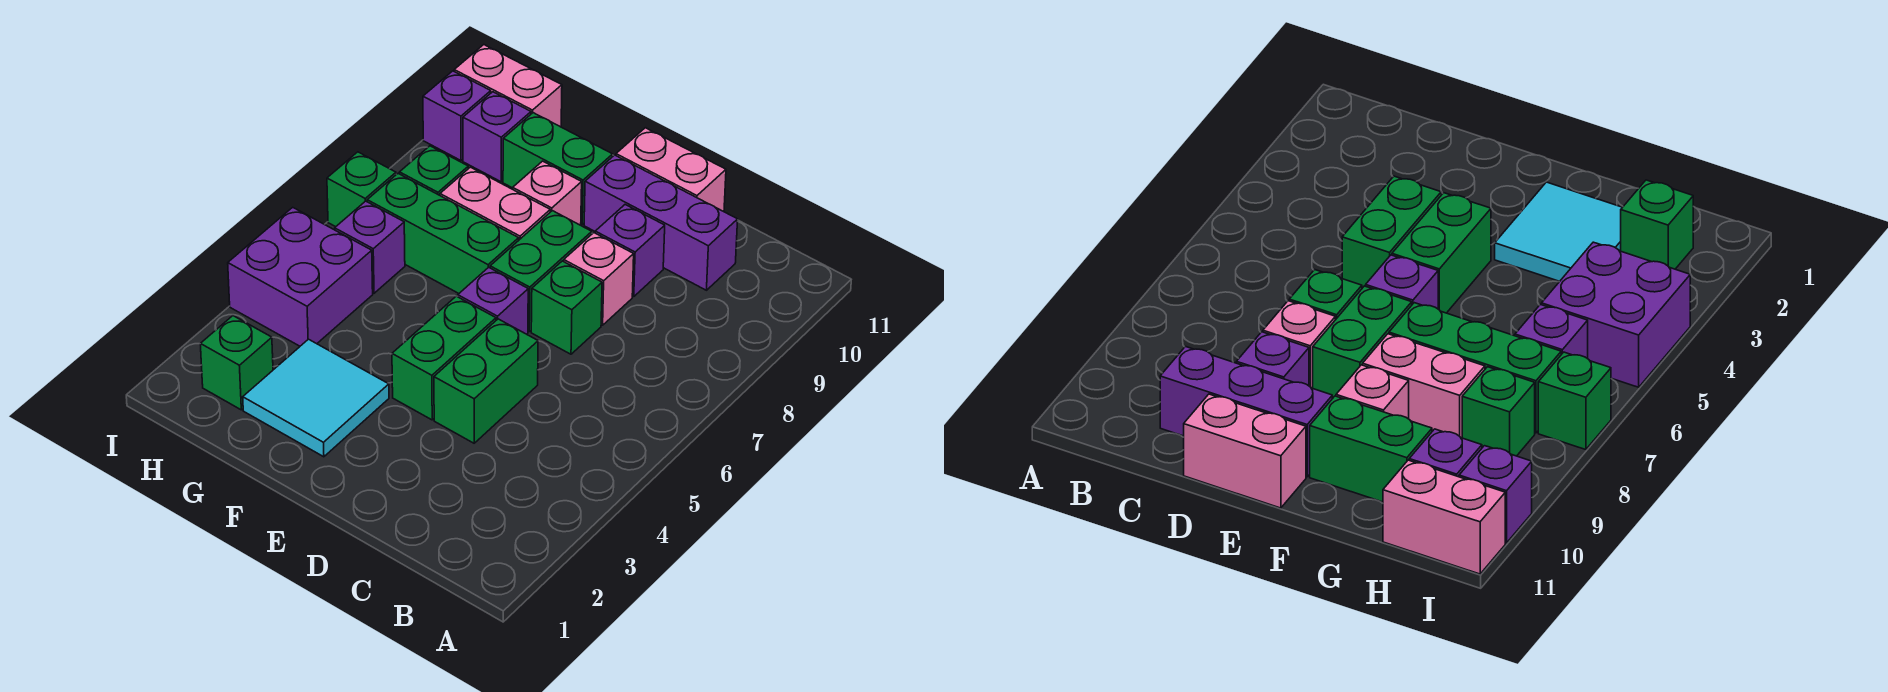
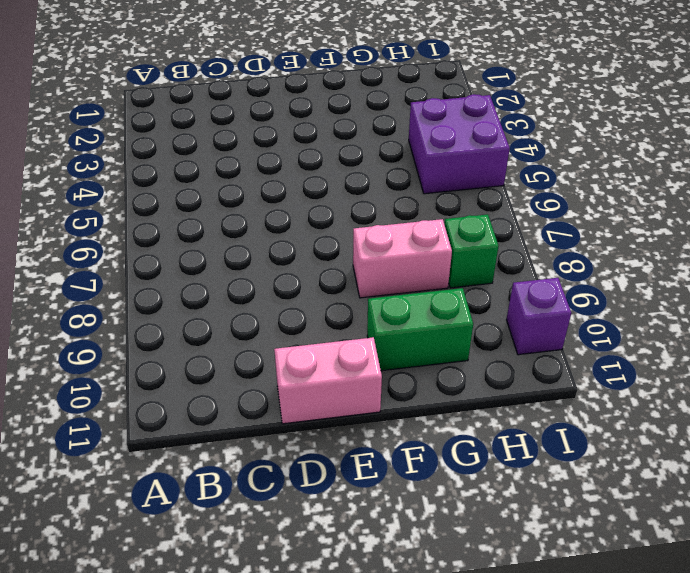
none -> purple 1x3 brick [584,155,738,290]
none -> green 1x2 brick [434,319,538,443]
none -> green 1x1 brick [531,261,602,354]

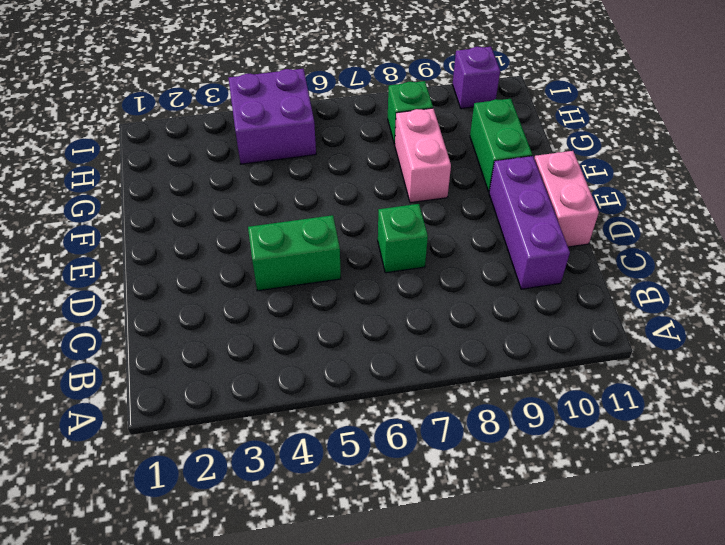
none -> pink 1x1 brick [564,233,634,325]
none -> purple 1x1 brick [595,205,665,297]
none -> green 1x2 brick [392,296,496,420]

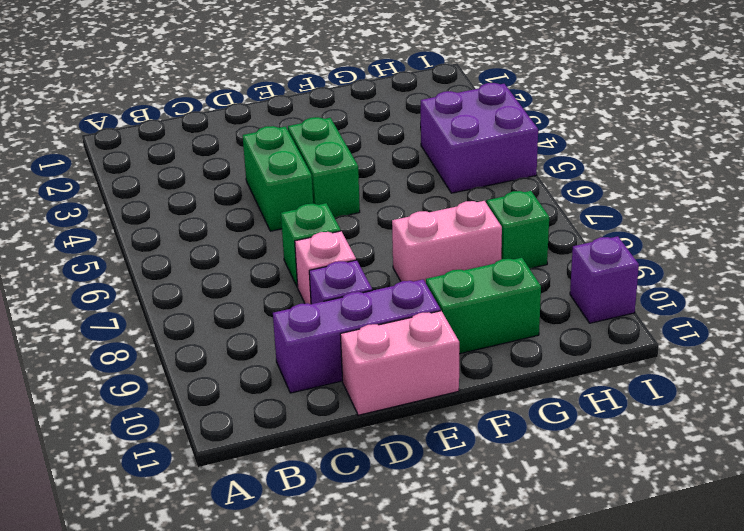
none -> purple 1x1 brick [457,267,528,334]
none -> green 1x2 brick [490,211,592,332]
none -> cyan 2x2 tile [243,339,389,457]

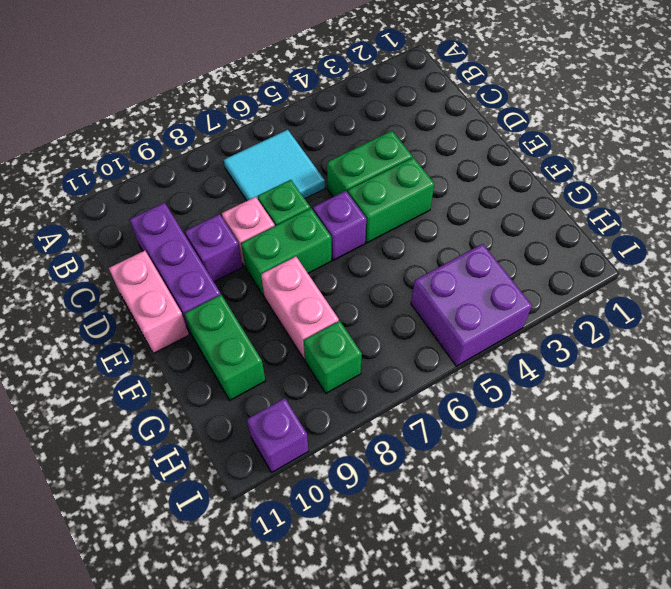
cyan 2x2 tile [224,130,325,201] -> cyan 2x2 tile moved to [243,339,389,457]
none -> green 1x3 brick [367,174,519,293]
none -> pink 1x1 brick [513,161,582,225]
none -> green 1x1 brick [200,316,273,410]

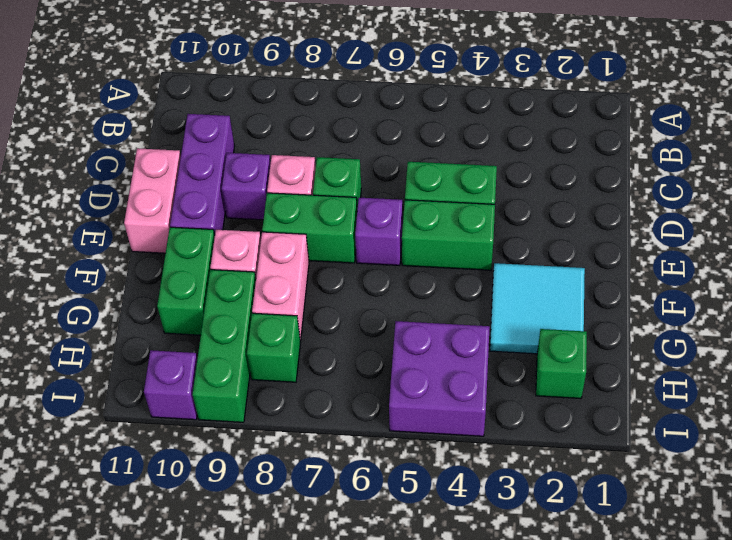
green 1x3 brick [193,270,256,422] -> green 1x3 brick moved to [367,174,519,293]
none -> purple 1x1 brick [335,201,405,293]
none -> purple 1x1 brick [463,92,531,182]
none -> pink 1x2 brick [454,45,562,127]

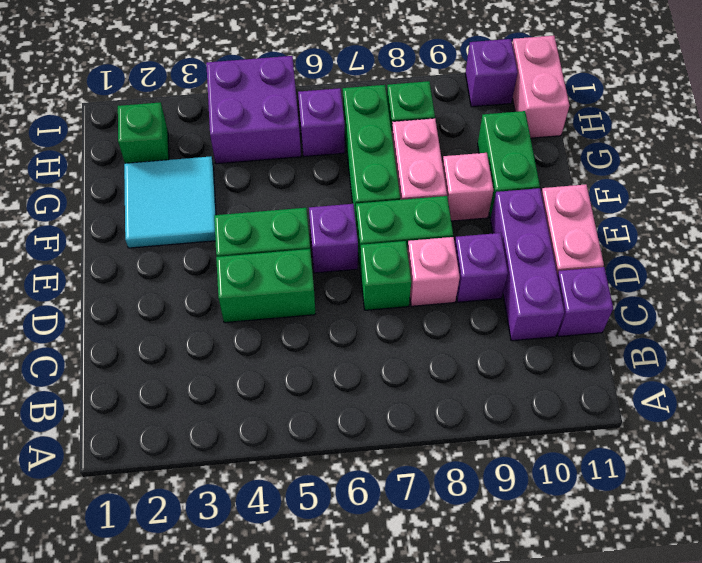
purple 1x1 brick [557,267,613,337] -> purple 1x1 brick moved to [463,92,531,182]
none -> green 1x1 brick [327,152,396,227]

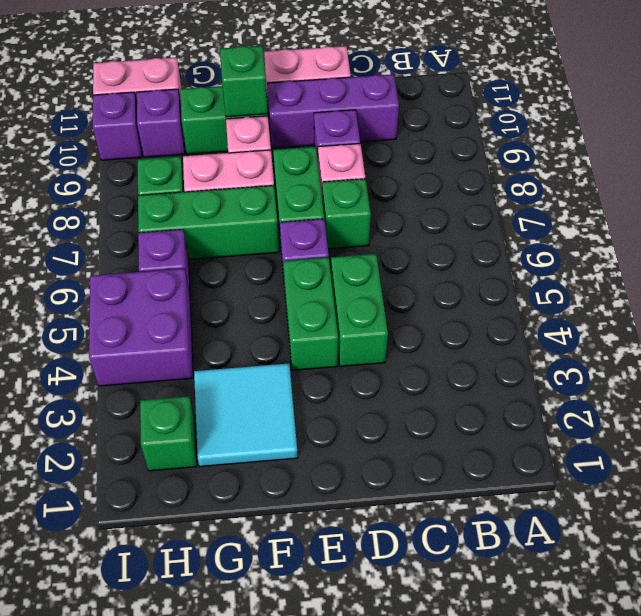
green 1x1 brick [220,46,268,117] -> green 1x1 brick moved to [327,152,396,227]

